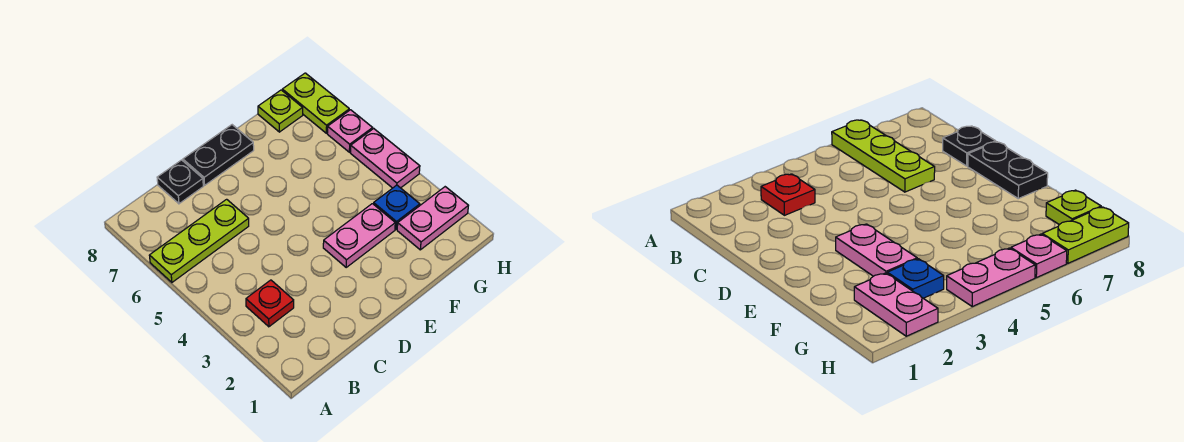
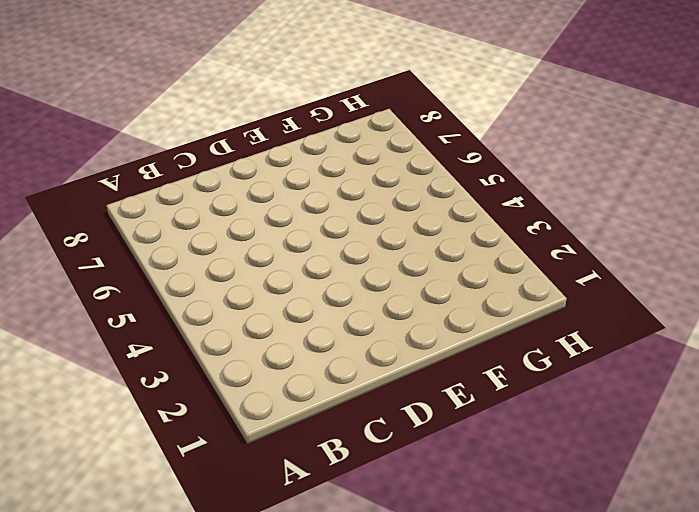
none -> lime 1x3 plate [149,199,249,282]
none -> red 1x1 plate [246,280,294,327]

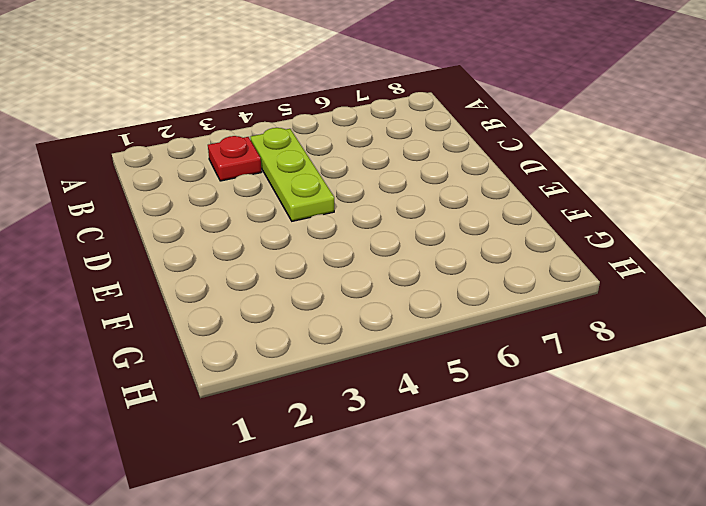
lime 1x3 plate [251,128,334,221] -> lime 1x3 plate moved to [149,199,249,282]
none -> black 1x1 plate [157,160,203,204]
none -> black 1x2 plate [183,125,254,185]

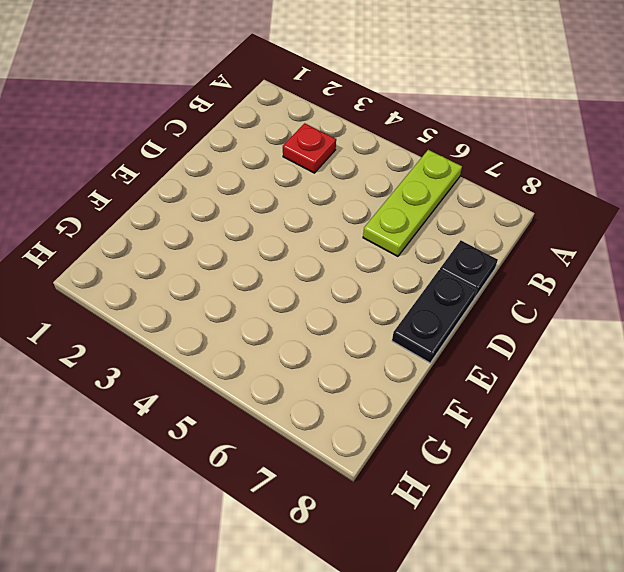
none -> pink 1x2 plate [323,204,395,267]
none -> pink 1x2 plate [397,187,468,250]

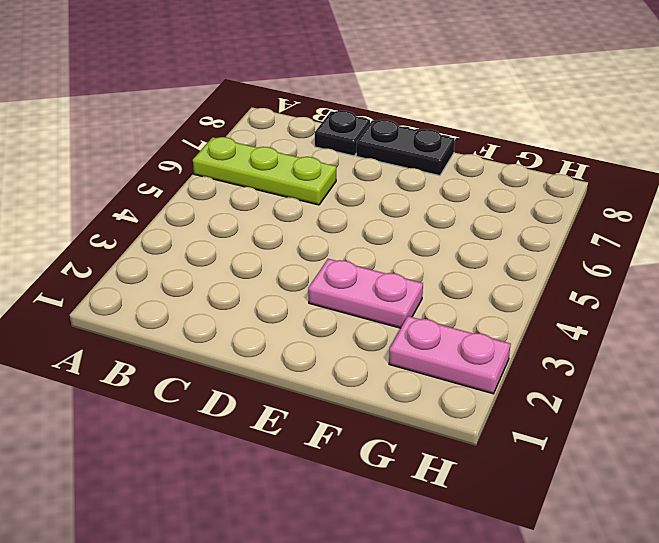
none -> red 1x1 plate [246,280,294,327]
none -> blue 1x1 plate [374,185,420,229]

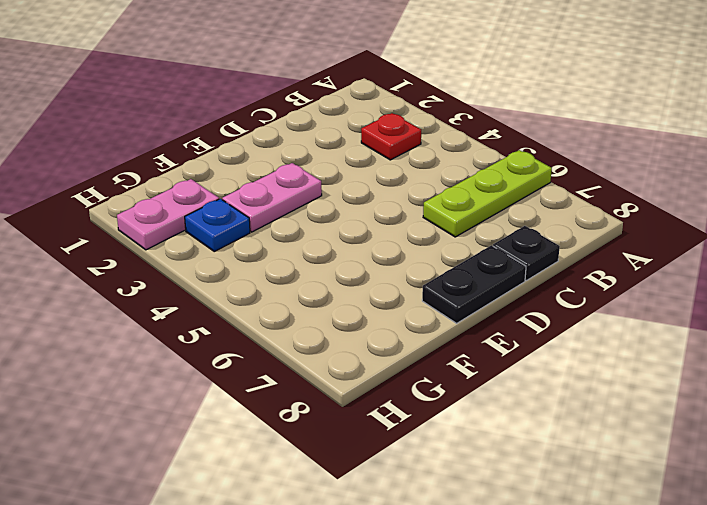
none -> lime 1x1 plate [258,90,303,132]
none -> pink 1x2 plate [351,129,420,188]

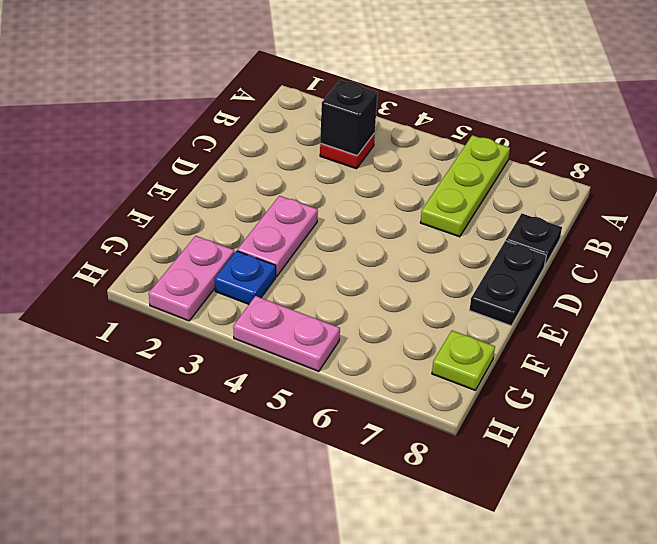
black 1x1 brick [320,80,378,155] -> none
none -> pink 1x1 plate [327,110,373,152]
none -> lime 1x2 plate [282,73,349,133]

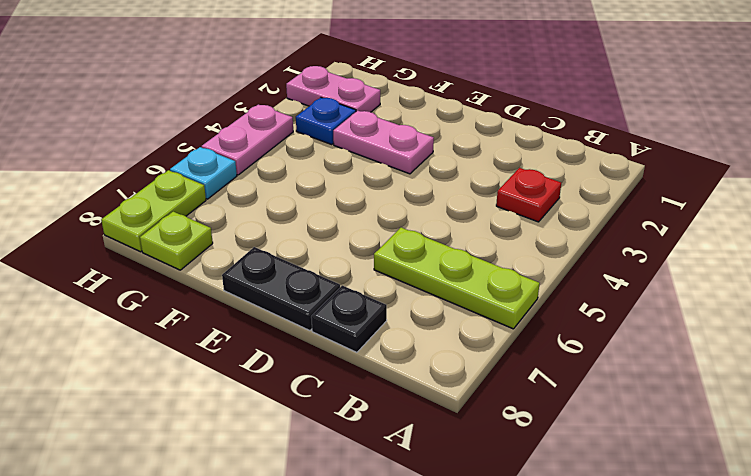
cyan 1x1 plate [170,147,237,199] -> pink 1x1 plate [327,110,373,152]

